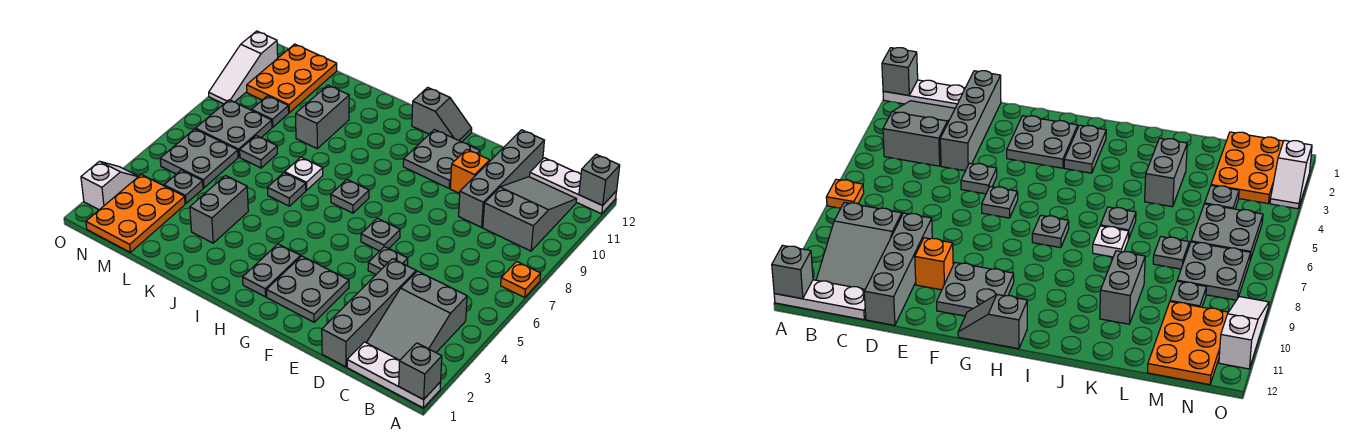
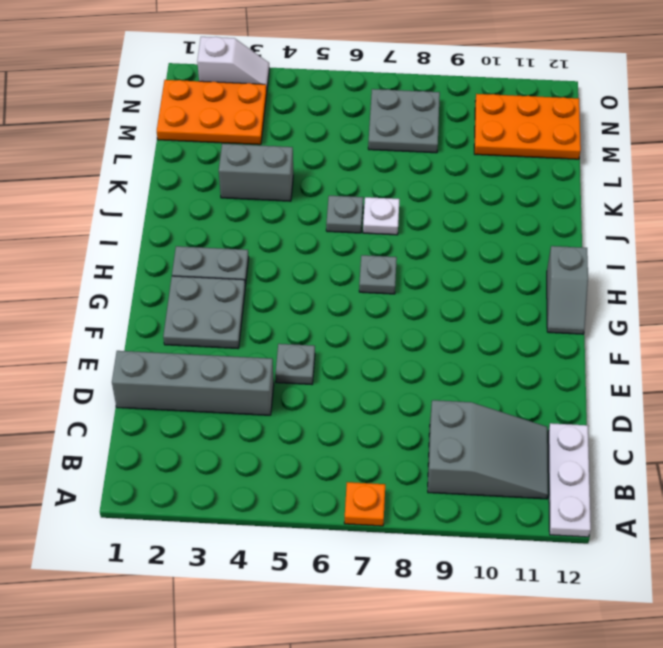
none -> white 1x3 plate [347,342,441,408]
none -> grey 2x3 slope [367,271,467,360]
none -> grey 1x4 brick [459,130,544,227]
none -> orange 1x1 brick [450,149,490,194]

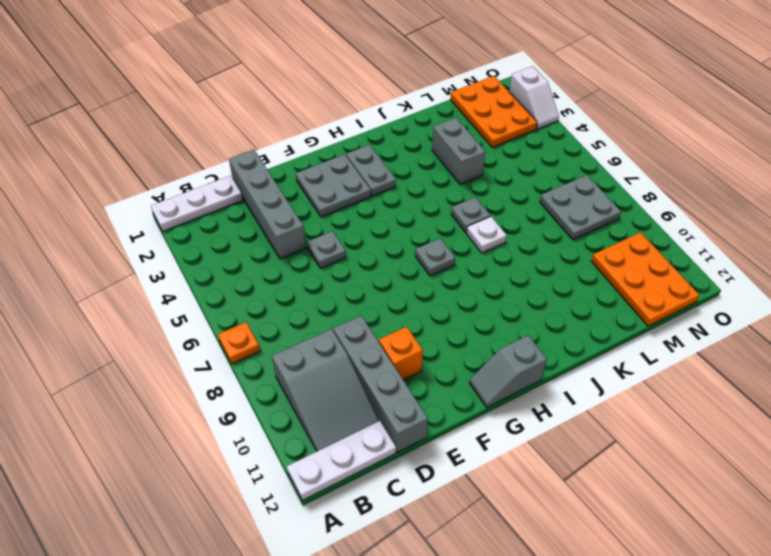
none -> grey 2x3 slope [367,271,467,360]
none -> grey 1x1 plate [361,218,400,251]
none -> grey 2x2 plate [403,130,480,188]
none -> grey 1x2 brick [296,85,349,148]

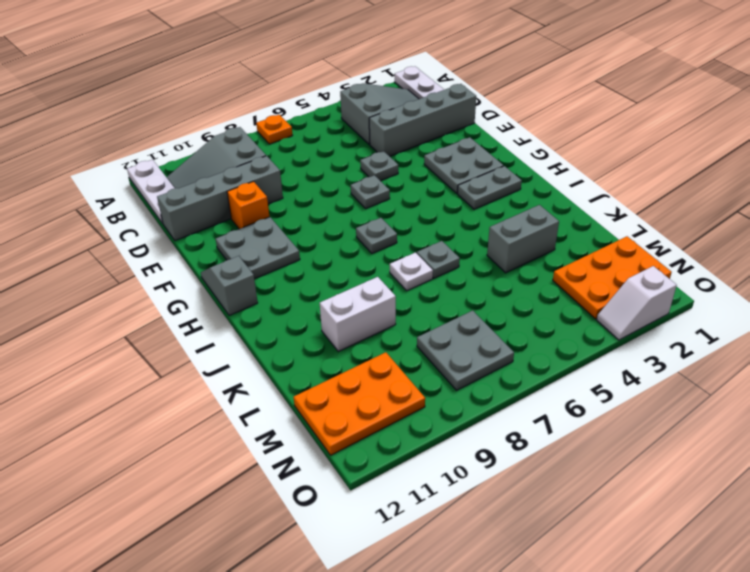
white 1x2 brick [320,277,396,351] -> grey 1x2 brick [296,85,349,148]
none -> grey 1x1 plate [240,136,277,168]
none -> grey 1x1 plate [164,170,203,204]
none -> grey 2x2 plate [160,129,238,188]
none -> grey 1x1 plate [252,96,289,127]

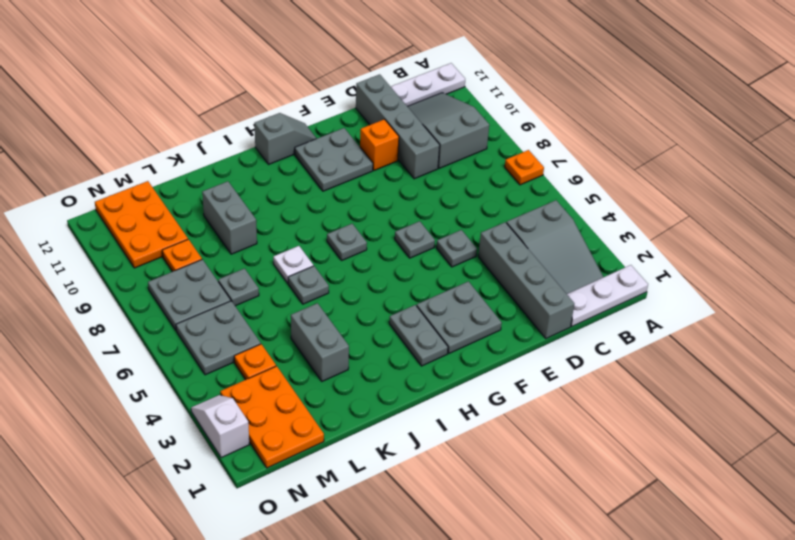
orange 1x1 plate [234,344,276,380] -> grey 1x1 plate [164,170,203,204]
orange 1x1 plate [162,239,202,272] -> grey 1x1 plate [252,96,289,127]
none -> white 1x3 slope [209,31,278,104]
none -> grey 1x1 brick [399,343,442,400]
none -> grey 1x1 brick [579,154,620,205]

